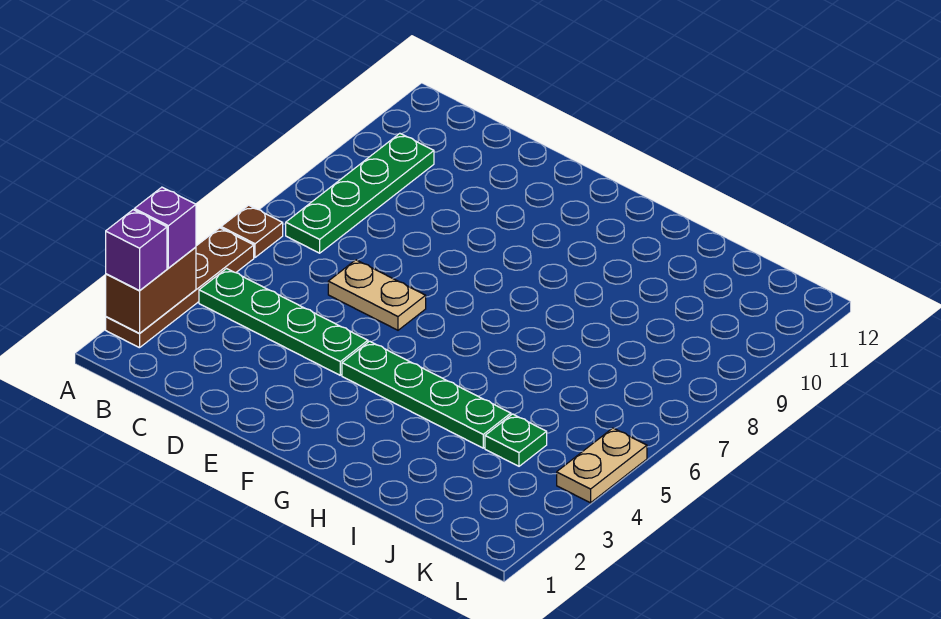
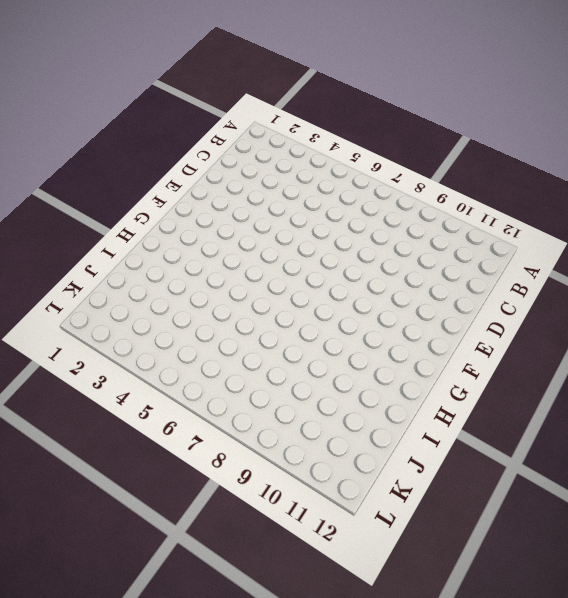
none -> brown 1x4 plate [106,228,254,348]
none -> brown 1x1 plate [221,205,283,257]

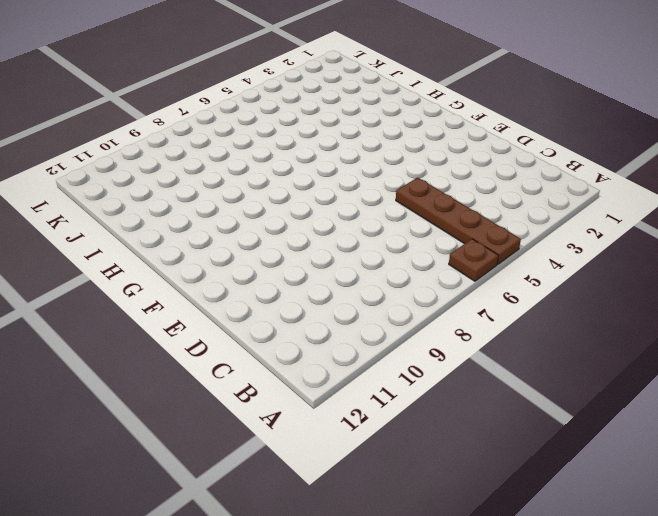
brown 1x4 plate [396,178,521,264] -> brown 1x4 plate turned to [106,228,254,348]
none -> green 1x4 plate [199,269,368,375]
none -> green 1x4 plate [286,133,434,253]

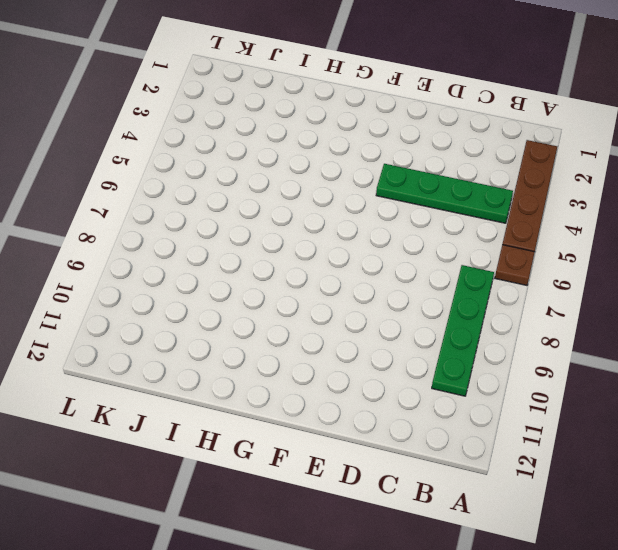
none -> tan 1x2 plate [328,260,426,330]
none -> green 1x4 plate [342,341,511,448]

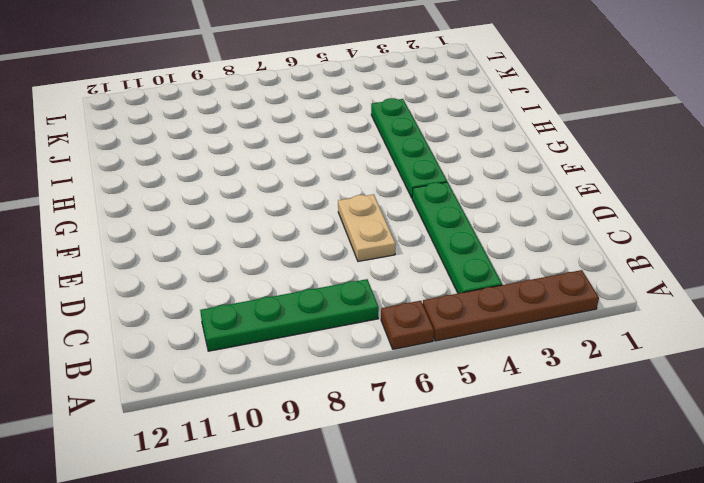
none -> green 1x1 plate [485,414,547,466]
none -> tan 1x2 plate [557,428,647,503]

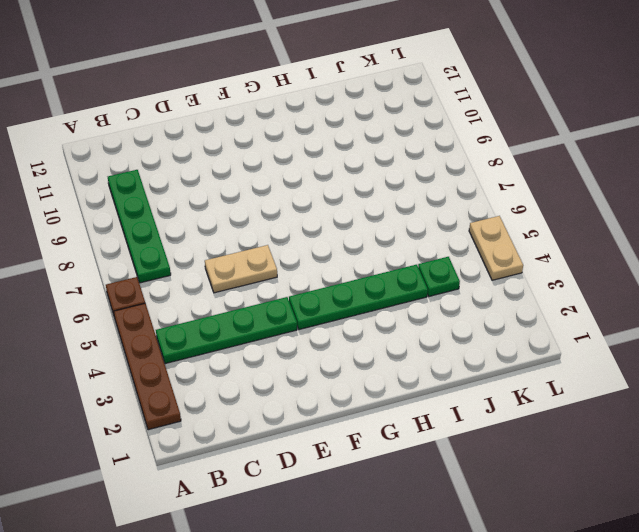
none -> brown 1x2 brick [106,247,196,334]
none -> purple 1x1 brick [106,210,167,291]

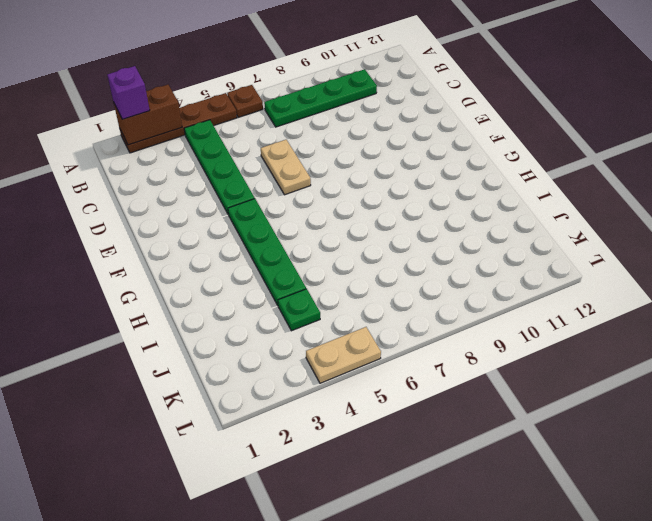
none -> purple 1x1 brick [134,187,196,268]

